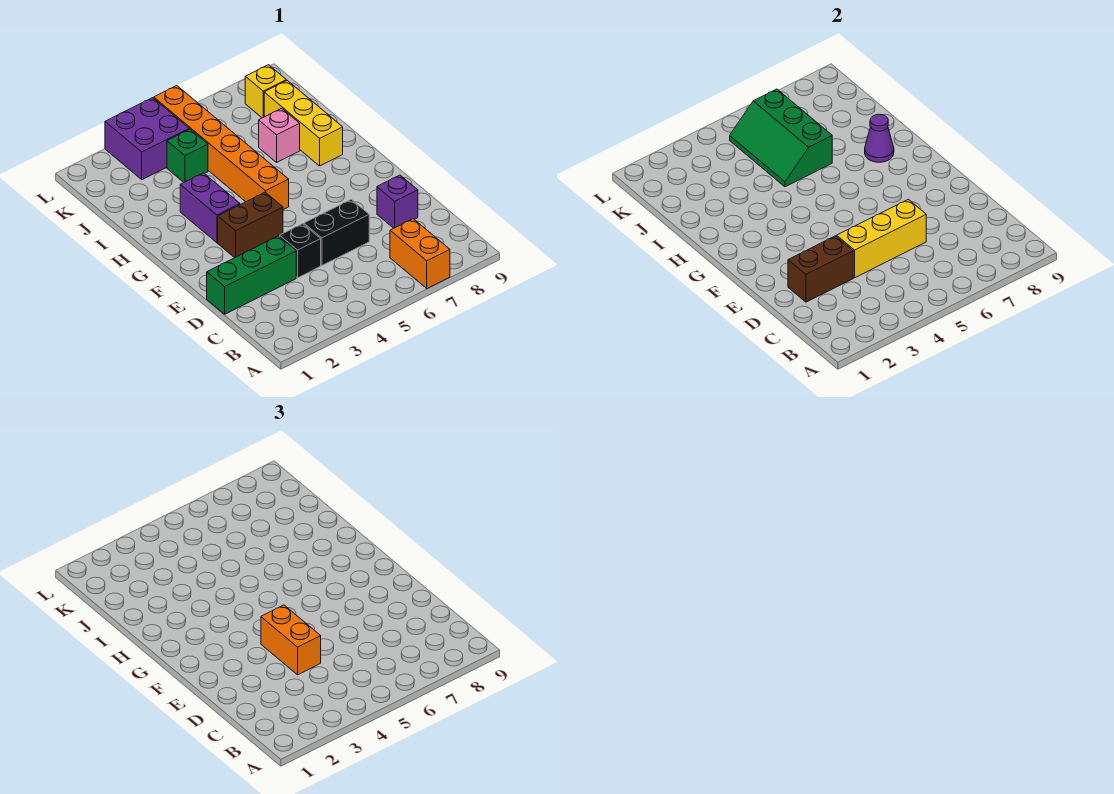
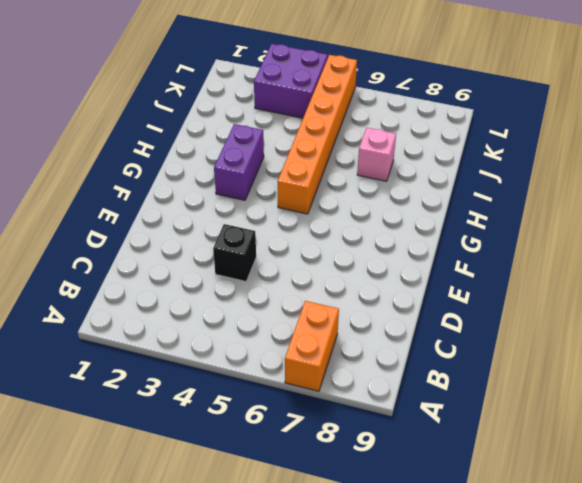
none -> green 1x3 brick [207,236,296,314]
none -> black 1x2 brick [304,199,369,266]
none -> purple 1x1 brick [377,175,418,228]

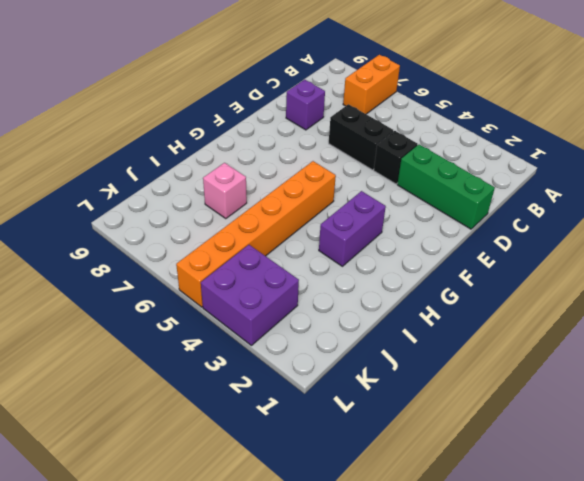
none -> brown 1x2 brick [218,192,283,258]
none -> yellow 1x3 brick [264,81,343,166]
none -> green 1x1 brick [167,129,208,182]

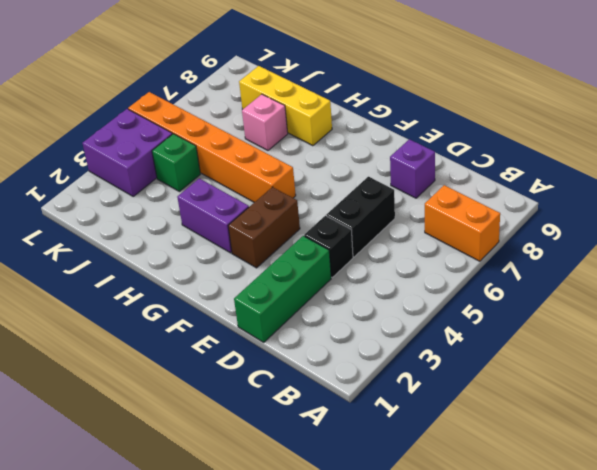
none -> yellow 1x1 brick [245,65,286,118]
none -> brown 1x2 brick [788,236,853,302]
none -> yellow 1x3 brick [837,199,926,278]

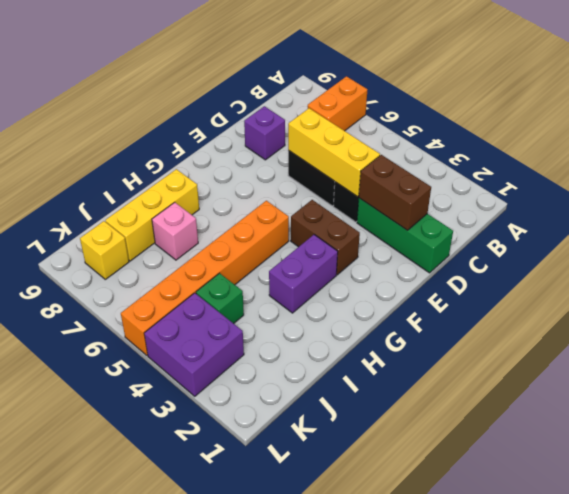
none -> purple 1x1 cone [865,114,894,162]
none -> green 2x3 slope [730,89,832,187]
none -> orange 1x2 brick [261,605,321,675]

